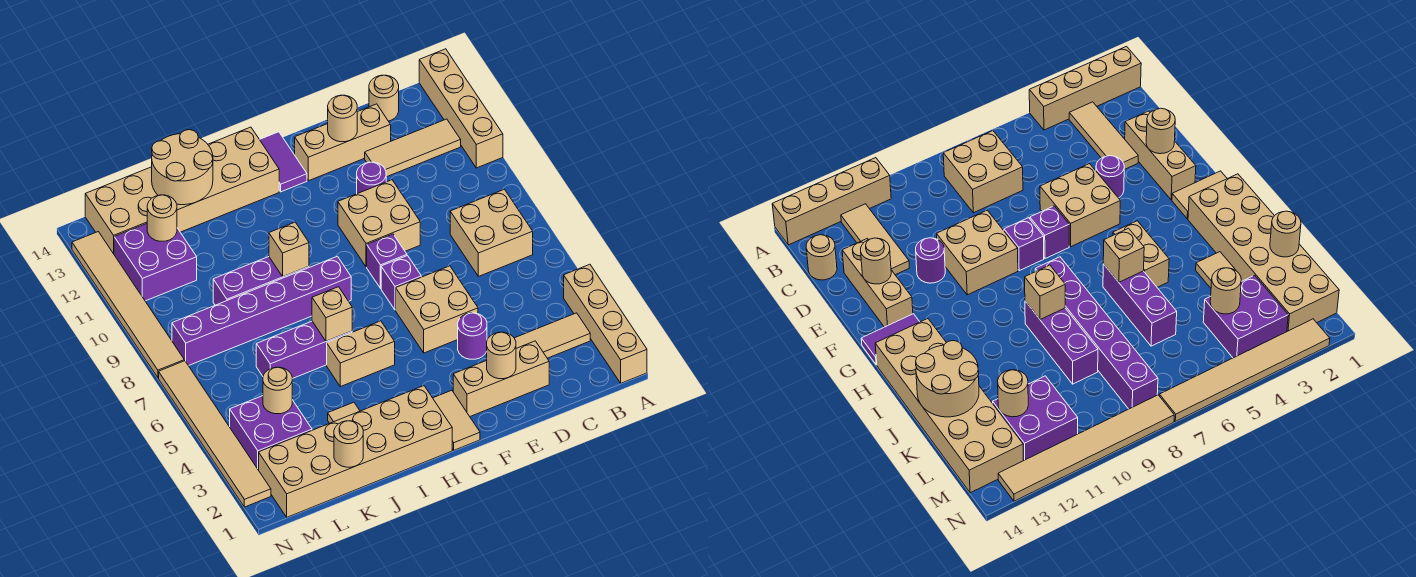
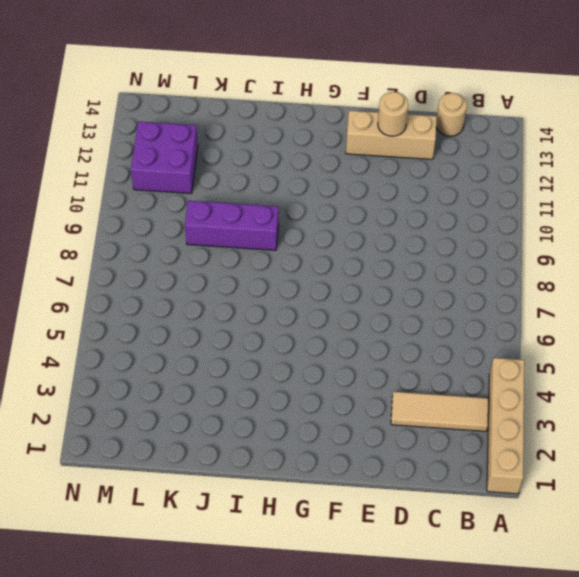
none -> tan 1x4 brick [419,49,503,168]
none -> tan 2x2 brick [450,189,533,276]
none -> tan 1x3 tile [365,119,461,177]
none -> tan 1x3 brick [453,341,549,416]

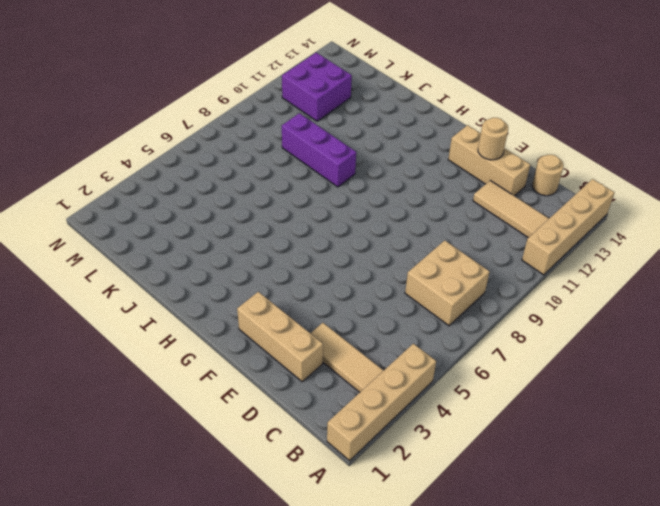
none -> purple 1x1 round brick [458,313,487,359]
none -> tan 2x2 brick [396,266,478,353]
none -> tan 2x2 brick [338,180,420,267]
none -> purple 1x1 round brick [357,162,386,194]

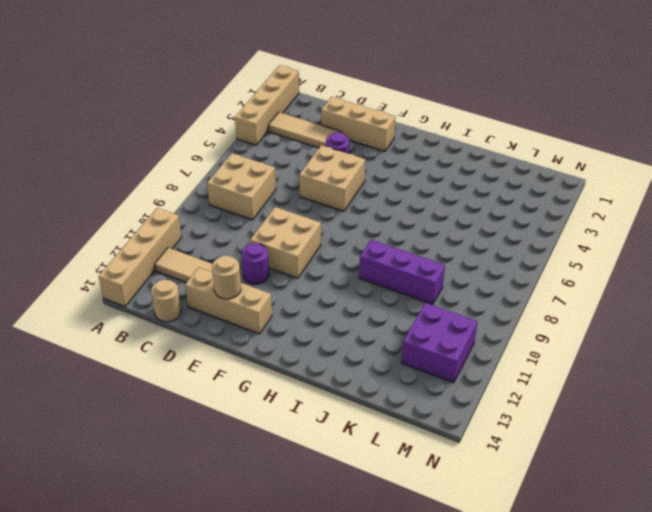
none -> purple 1x1 brick [381,256,421,310]
none -> purple 1x1 brick [367,234,407,288]
none -> tan 1x2 tile [433,390,480,450]
none -> purple 1x2 tile [260,132,307,192]

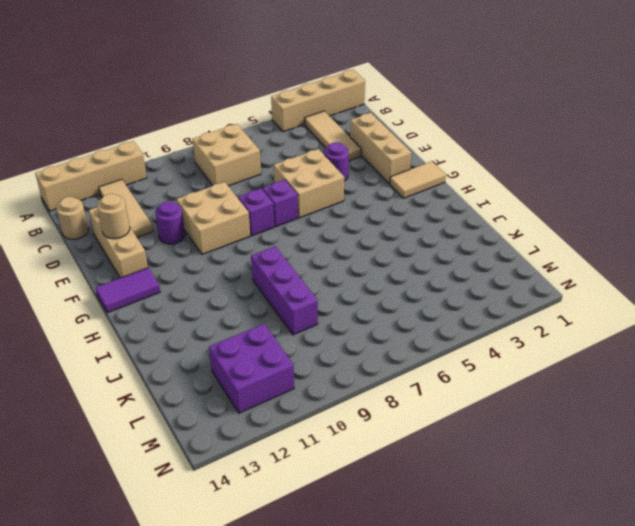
none -> tan 2x6 brick [259,386,452,517]
none -> tan 1x2 brick [327,321,395,387]
none -> purple 1x6 brick [172,256,351,366]
none -> tan 2x6 brick [85,127,279,254]

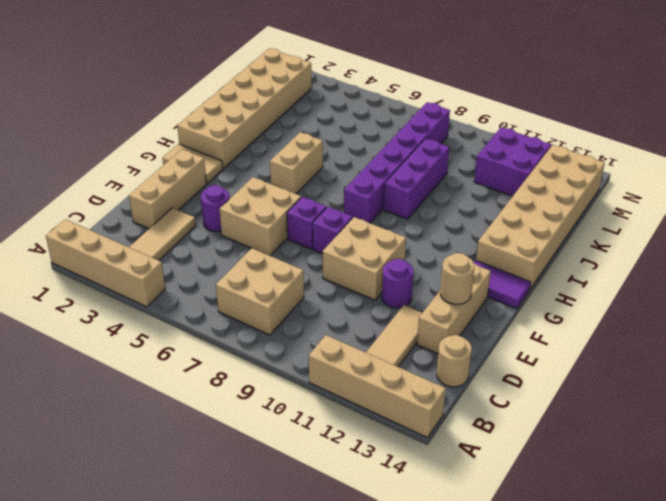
none -> purple 1x3 brick [256,321,352,379]
none -> tan 1x1 tile [328,402,360,423]
none -> purple 2x2 brick [230,396,312,470]
none -> tan 1x6 tile [159,361,271,507]

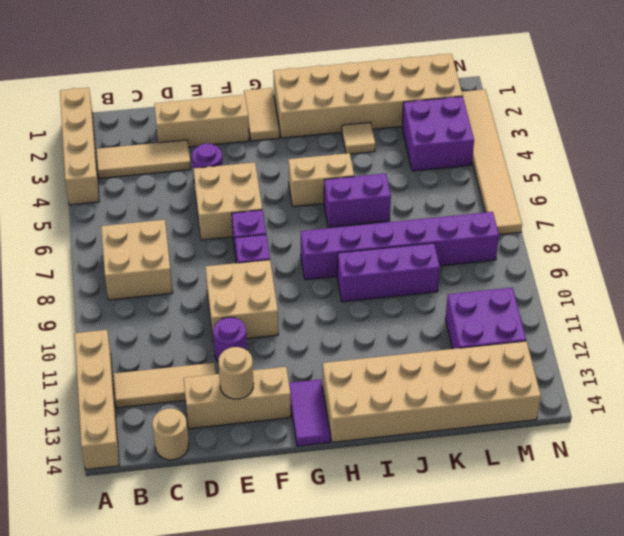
purple 1x2 brick [324,173,391,227] -> purple 1x3 brick [256,321,352,379]
none -> tan 1x6 tile [72,232,184,378]
none -> tan 1x1 round brick [487,332,516,379]
none -> tan 1x1 brick [312,287,352,341]
none -> tan 1x1 brick [269,222,309,277]

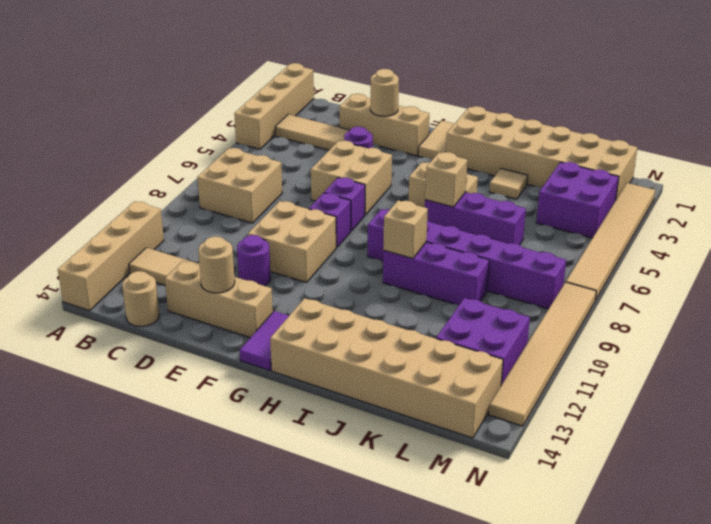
none -> tan 2x2 round brick [152,130,213,205]
none -> tan 1x1 round brick [334,421,363,467]
none -> tan 1x1 round brick [263,367,292,414]
none -> tan 1x1 round brick [147,195,177,241]

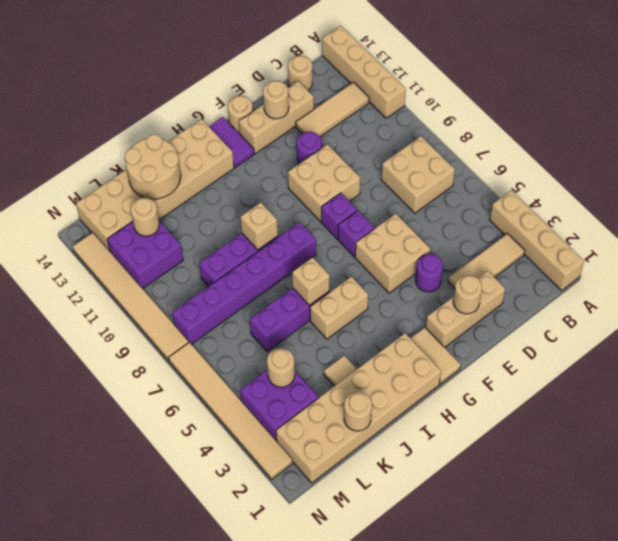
tan 1x1 round brick [228,96,253,133] -> none

